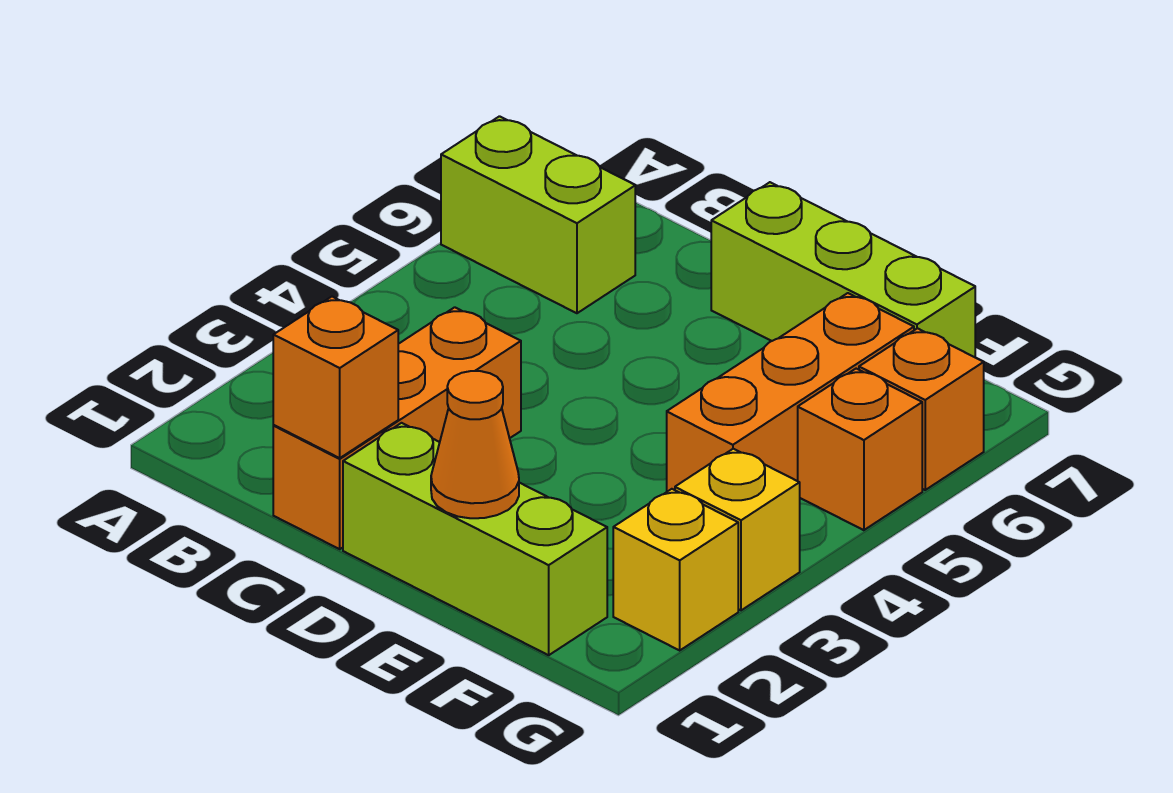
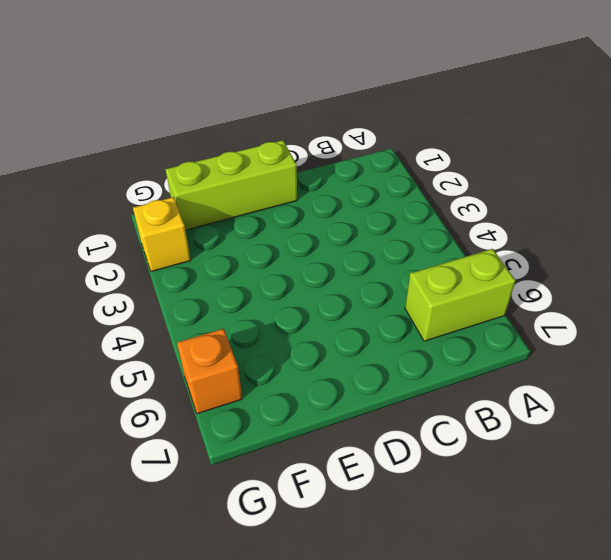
none -> orange 1x3 brick [273,307,521,549]
none -> lime 1x3 brick [711,182,975,357]

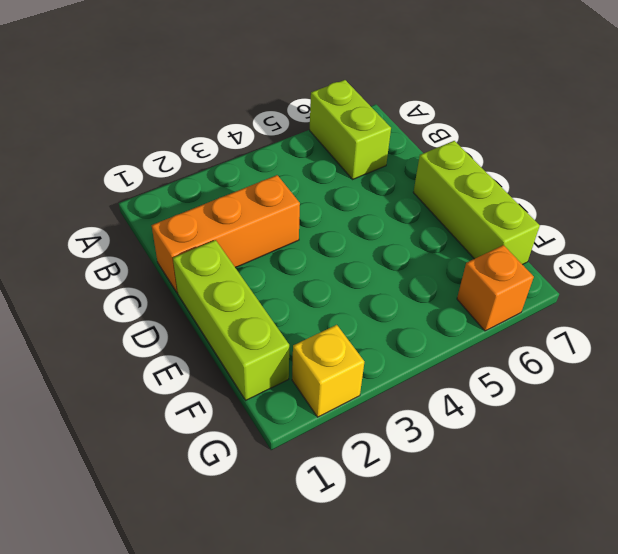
none -> orange 1x3 brick [667,293,914,492]
none -> yellow 1x1 brick [675,449,800,610]

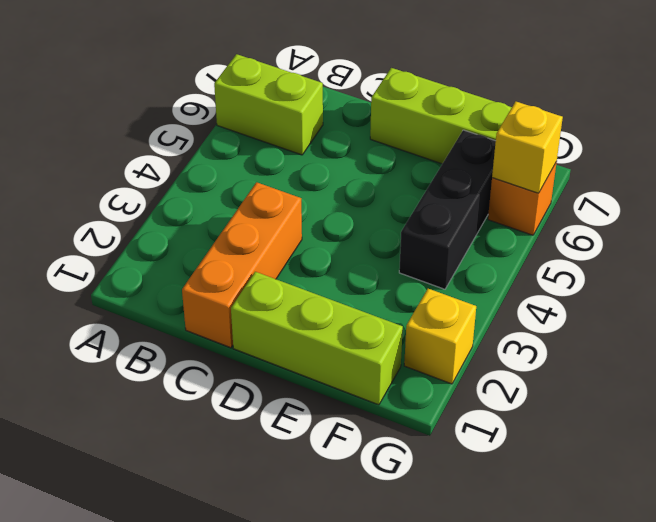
black 1x3 brick [399,130,496,289] -> orange 1x3 brick [667,293,914,492]
yellow 1x1 brick [492,102,563,193] -> yellow 1x1 brick moved to [675,449,800,610]
none -> orange 1x1 brick [798,369,922,530]
none -> orange 1x1 brick [273,297,398,458]

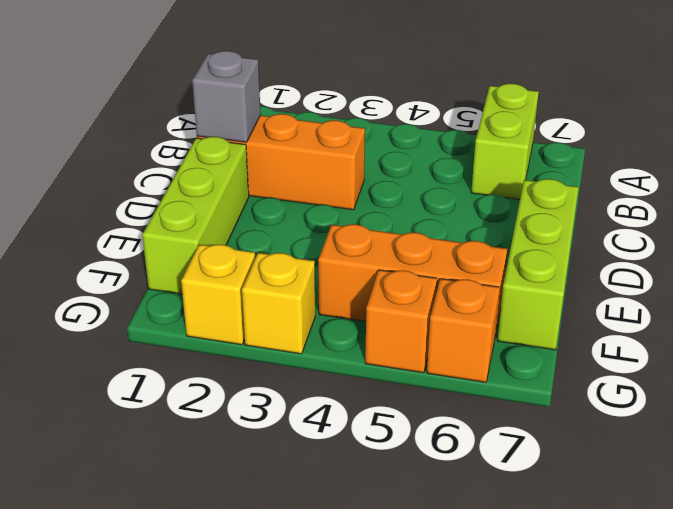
grey 1x1 brick [192,51,261,142] -> orange 1x1 brick [273,297,398,458]
none -> orange 1x1 cone [431,371,519,518]

